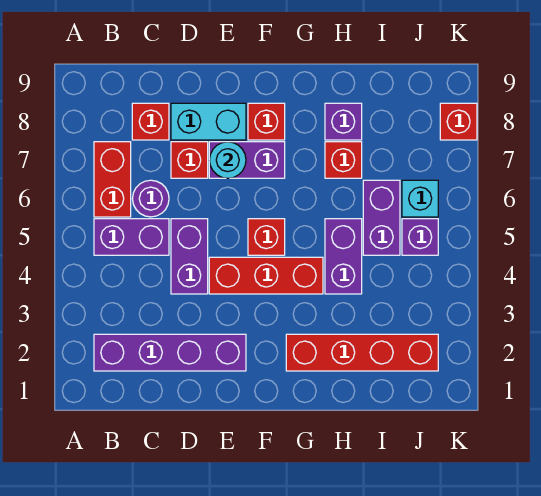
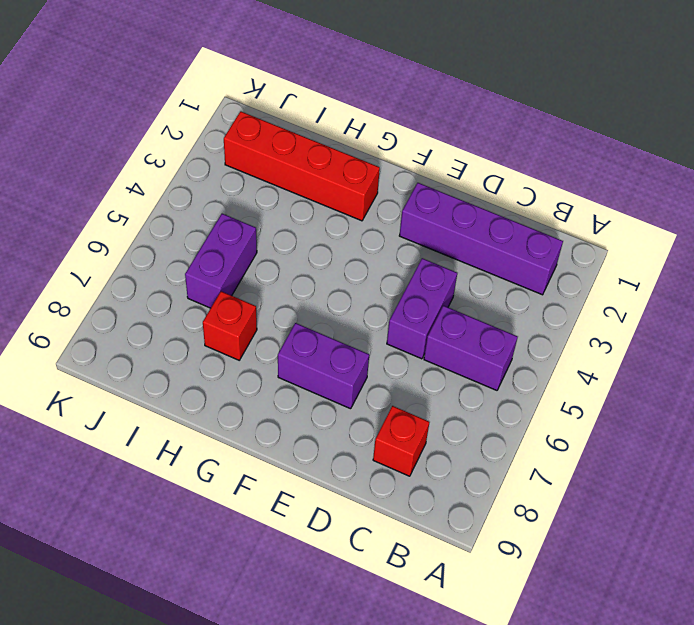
none -> red 1x2 brick [94,142,131,217]
none -> purple 1x1 round brick [132,180,169,217]
none -> red 1x1 brick [171,142,208,178]

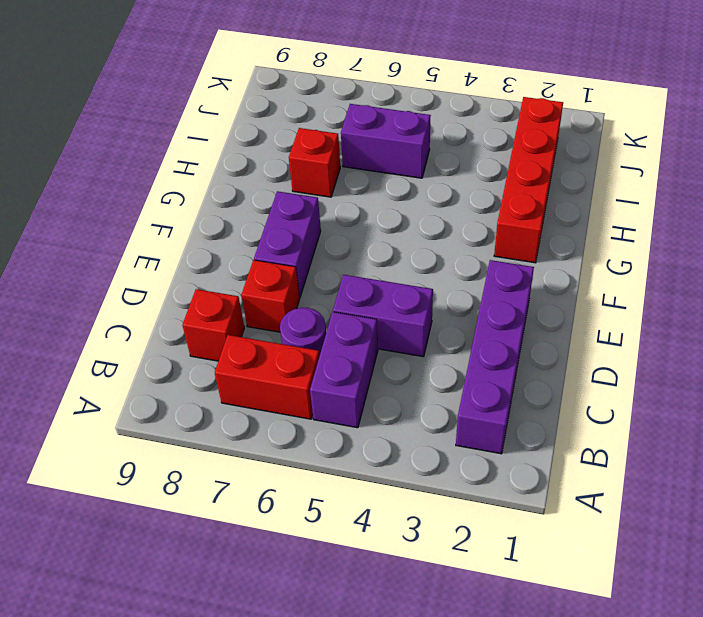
none -> cyan 1x2 brick [171,103,246,140]
none -> red 1x3 brick [209,257,323,294]
none -> red 1x1 brick [248,219,285,255]

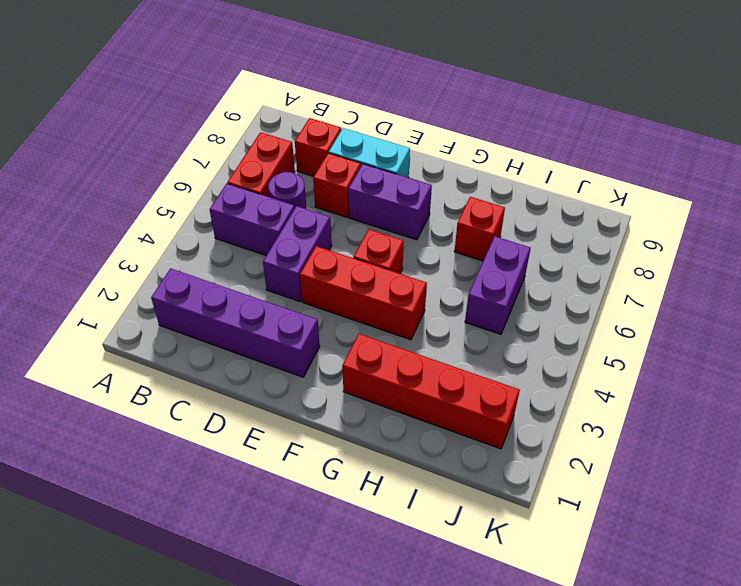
none -> red 1x1 brick [248,103,285,140]
none -> purple 1x2 brick [325,219,362,294]
none -> purple 1x1 brick [325,103,362,140]

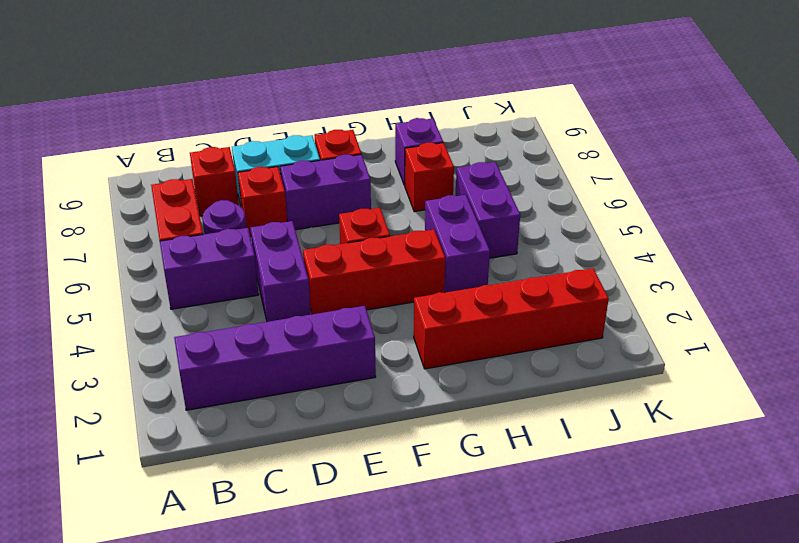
none -> purple 1x1 brick [402,219,438,255]
none -> cyan 1x1 brick [402,180,438,217]
none -> red 1x1 brick [440,103,477,140]

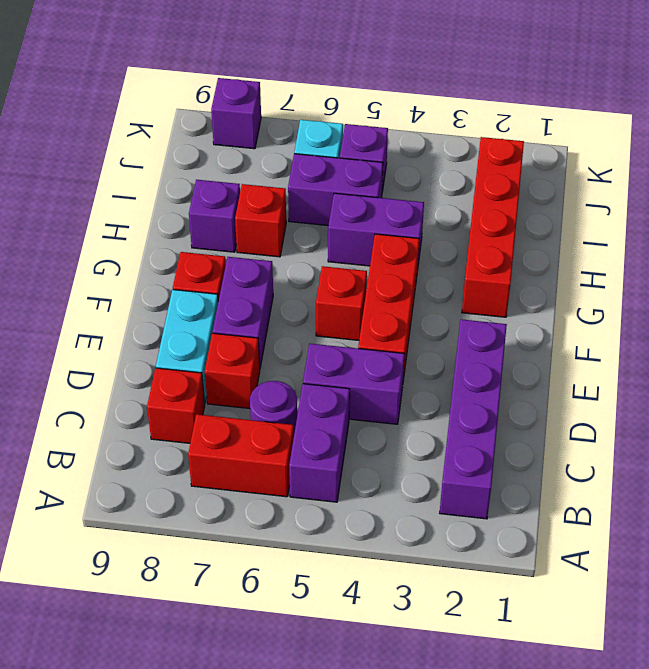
purple 1x1 brick [211,78,261,149] -> red 1x1 brick [440,103,477,140]
none -> cyan 1x1 round brick [209,142,246,178]

